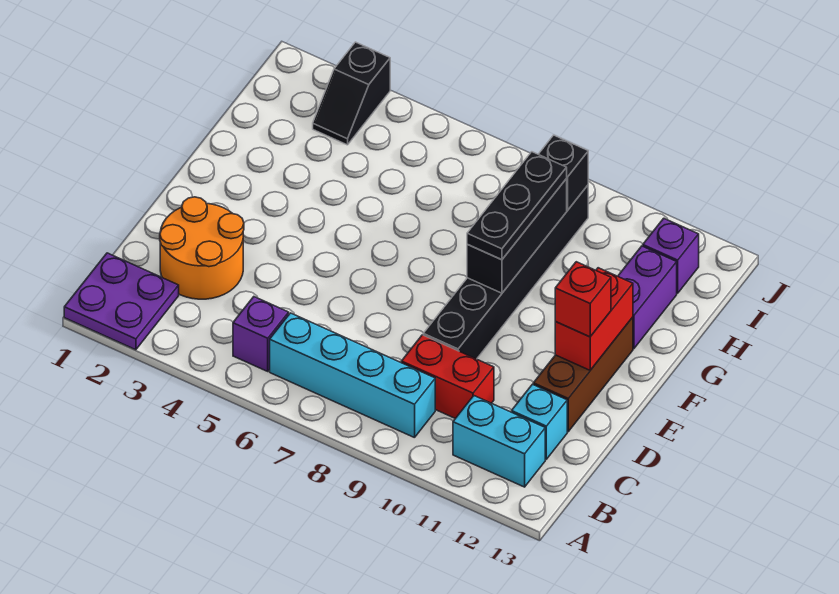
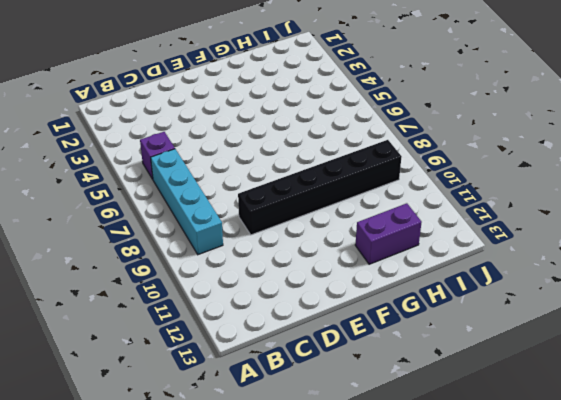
none -> purple 2x2 plate [64,253,179,350]
none -> cyan 1x2 brick [453,396,545,487]
none -> orange 2x2 round brick [160,197,244,299]

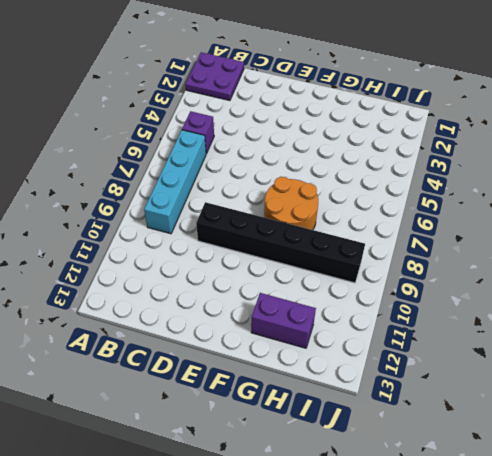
orange 2x2 round brick [264,177,318,230] -> orange 2x2 round brick moved to [160,197,244,299]
none -> cyan 1x2 brick [453,396,545,487]
none -> red 1x2 brick [401,335,494,419]
none -> cyan 1x1 brick [512,384,567,459]

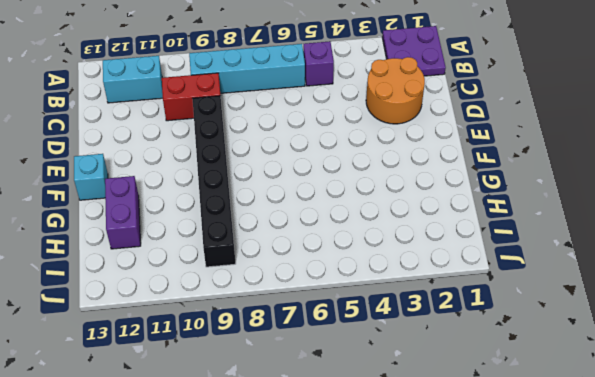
cyan 1x1 brick [74,154,108,200] -> cyan 1x1 brick moved to [512,384,567,459]
none -> brown 1x3 brick [533,317,633,432]
none -> black 1x2 slope [313,42,390,145]
none -> purple 1x1 brick [643,218,699,293]

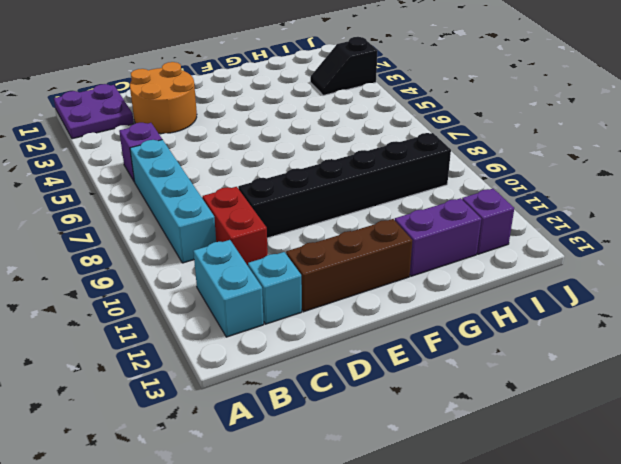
none -> red 1x2 brick [555,268,633,370]
none -> black 1x3 brick [467,179,567,293]
none -> black 1x1 brick [538,135,588,210]

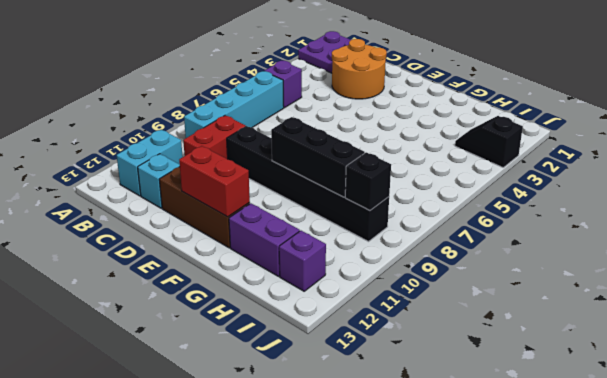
none -> red 1x1 brick [555,262,611,337]
none -> black 1x3 plate [467,152,567,260]

